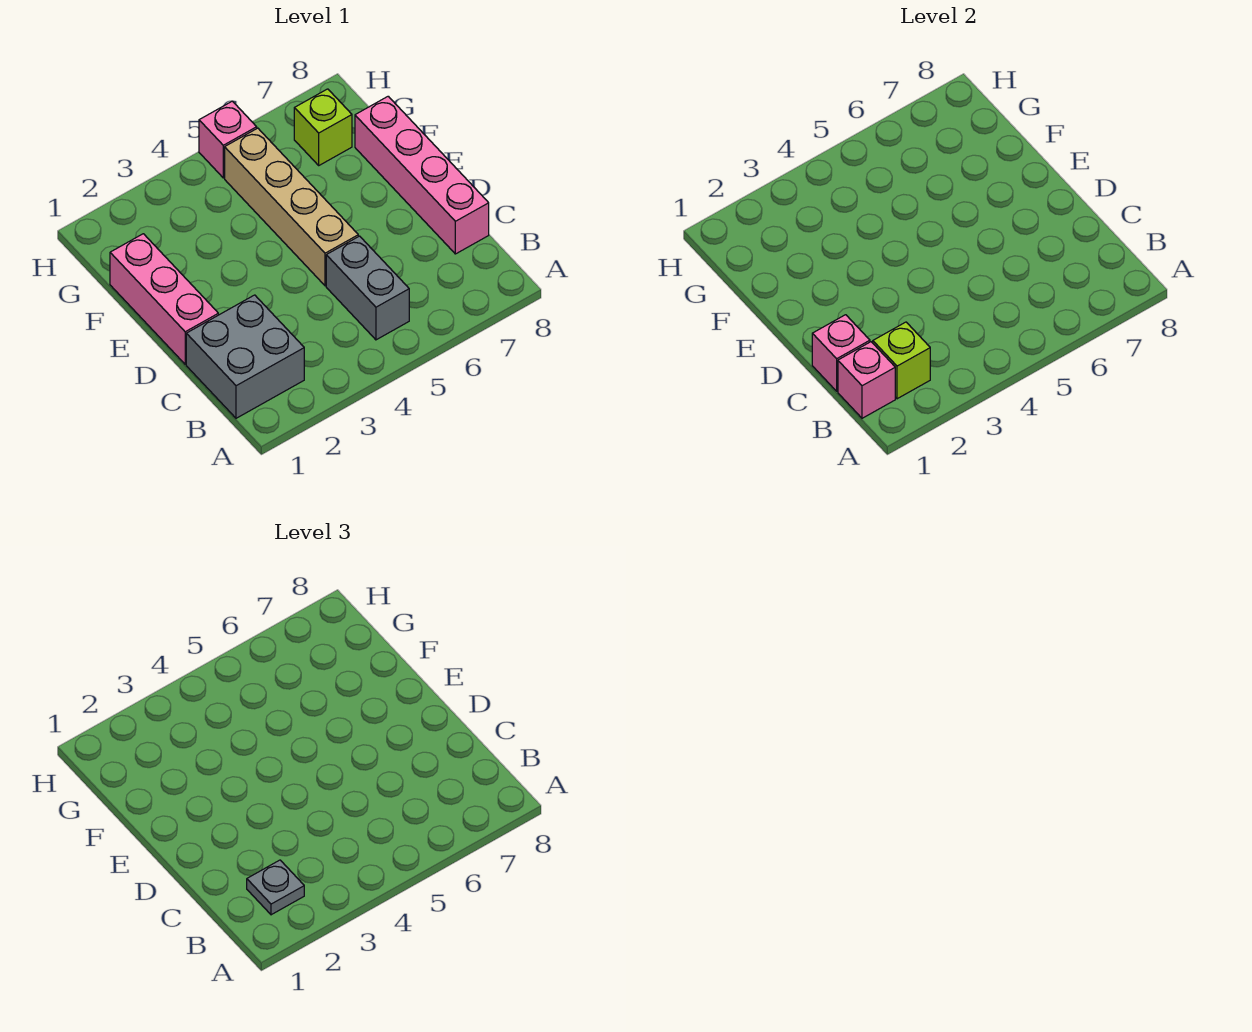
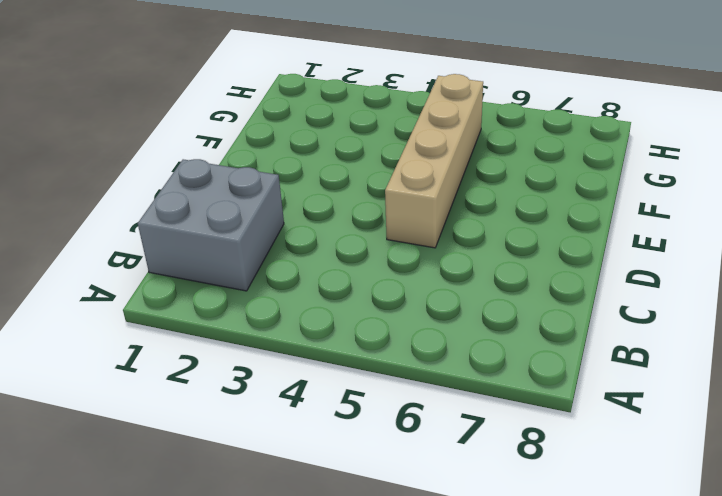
none -> grey 1x2 brick [326,236,409,340]
none -> pink 1x4 brick [355,96,489,254]

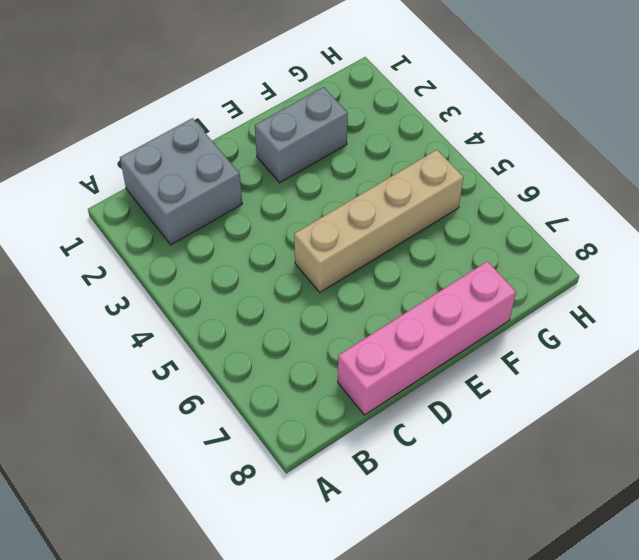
grey 1x2 brick [255,87,348,183] -> grey 1x2 brick moved to [326,236,409,340]
none -> pink 1x3 brick [110,234,218,364]
none -> lime 1x1 brick [294,89,352,165]

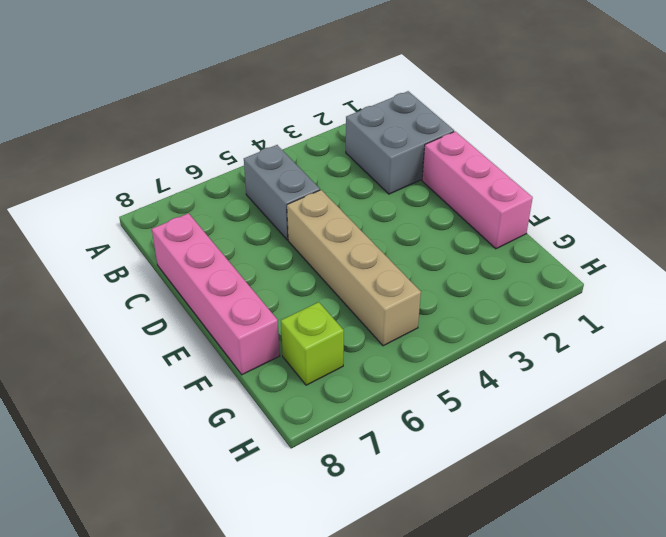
none -> pink 1x1 brick [199,101,257,178]
none -> pink 1x1 brick [838,342,895,418]

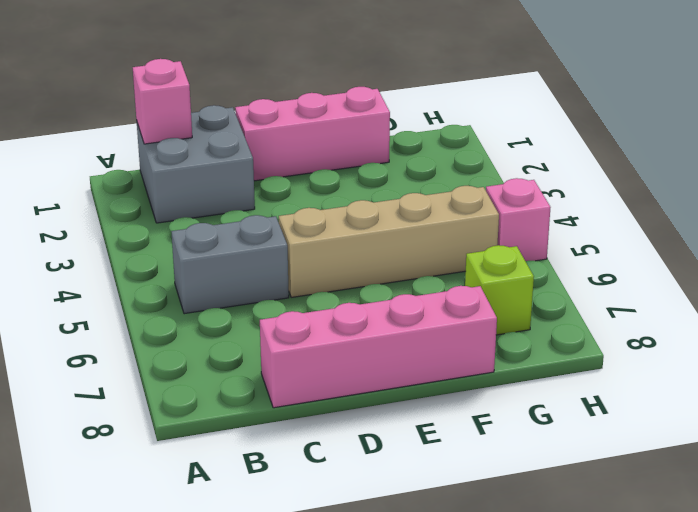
none -> lime 1x1 brick [873,322,930,399]
none -> pink 1x1 brick [812,315,870,391]

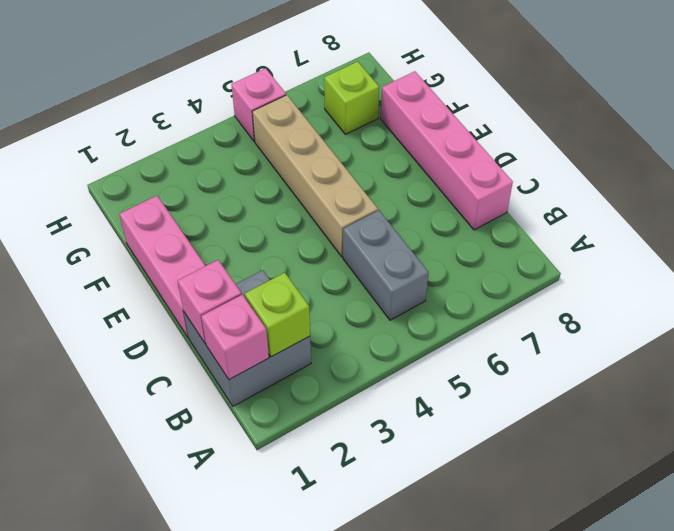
none -> grey 1x1 plate [247,860,304,915]

